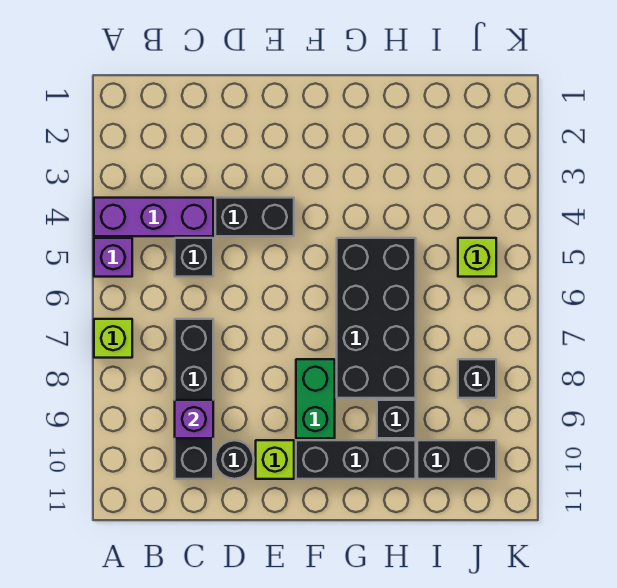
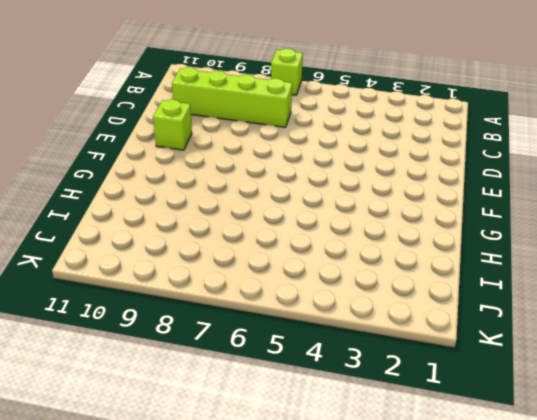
lime 1x4 brick [172,67,292,127] -> black 1x4 brick [175,319,213,479]
none -> purple 1x3 brick [94,198,213,236]
none -> purple 1x1 brick [94,238,132,277]
none -> black 1x1 brick [175,238,213,277]

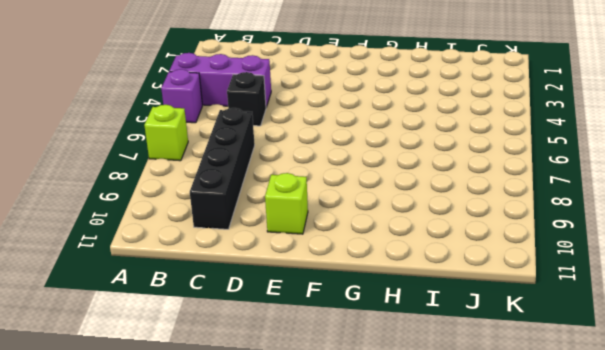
none -> black 1x2 brick [215,198,294,236]
none -> black 1x1 round brick [215,440,254,479]
none -> green 1x2 brick [296,359,335,438]

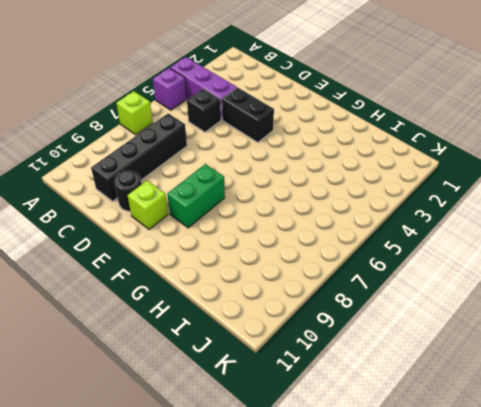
none -> black 1x3 brick [296,440,416,479]
none -> black 2x4 brick [337,238,416,398]
none -> black 1x1 brick [377,400,416,438]

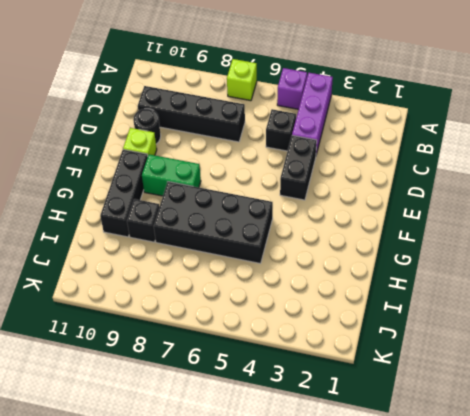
none -> black 1x2 brick [417,440,496,479]
none -> lime 1x1 brick [458,238,496,277]
none -> black 1x1 brick [458,359,496,398]

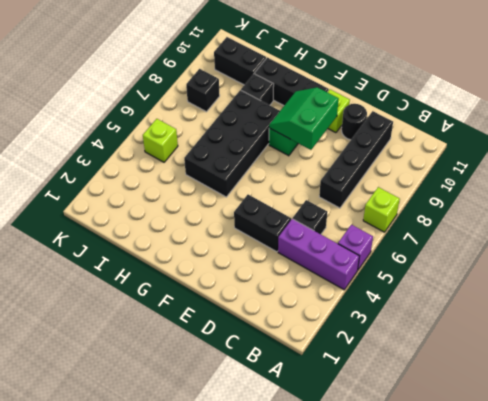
green 2x2 slope [269,87,339,150] -> none
none -> purple 1x1 brick [175,400,213,438]

